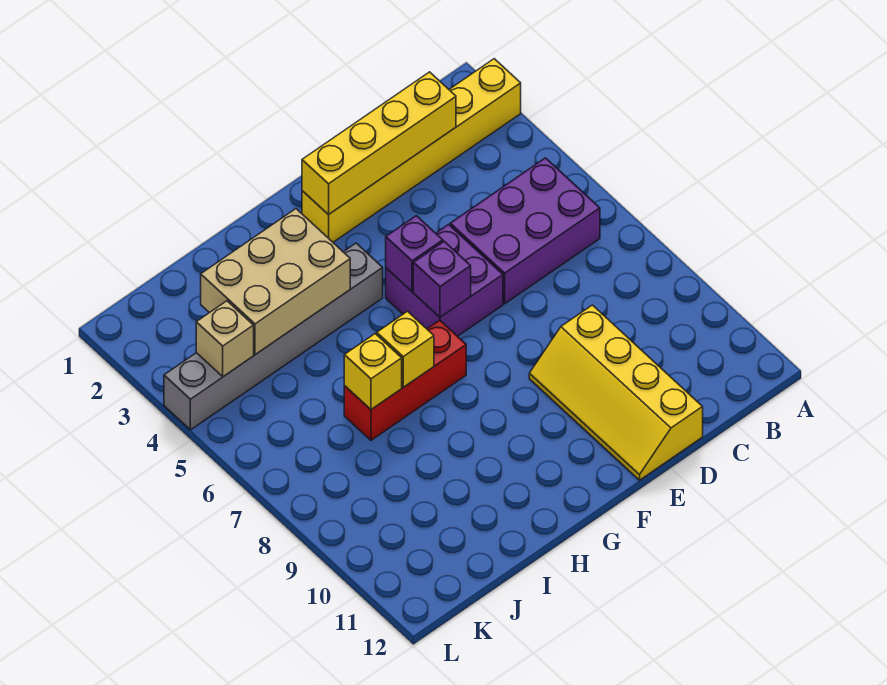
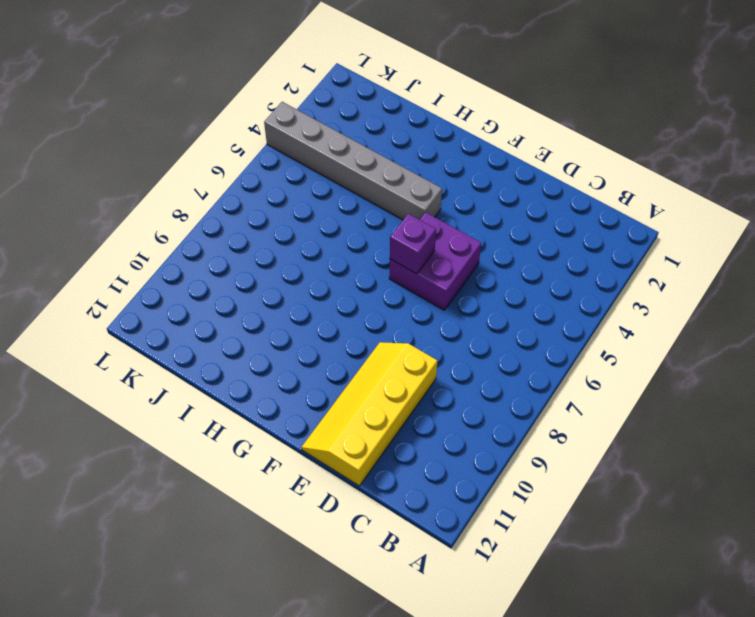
none -> yellow 1x6 brick [302,59,521,242]
none -> purple 2x3 brick [450,158,600,304]
none -> red 1x3 brick [344,320,466,440]

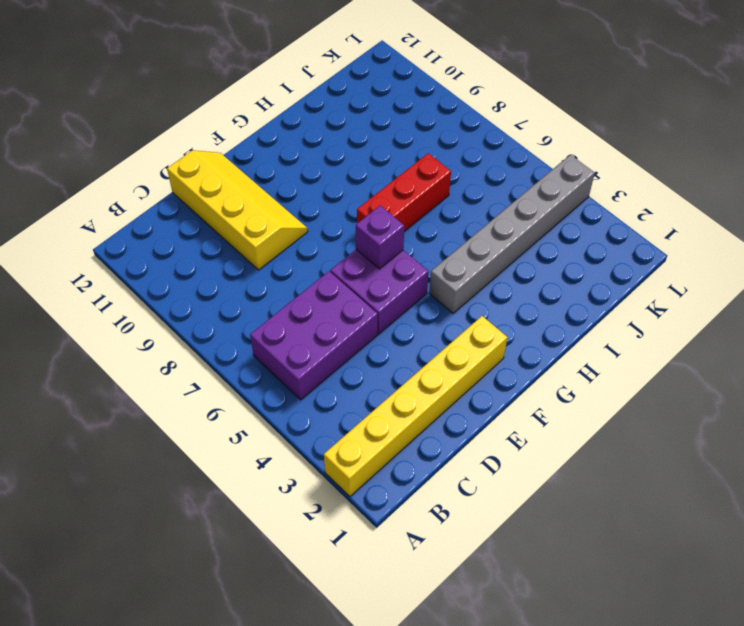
none -> yellow 1x4 brick [302,72,456,215]
none -> purple 1x1 brick [386,216,443,291]
none -> tan 2x3 brick [201,209,350,355]

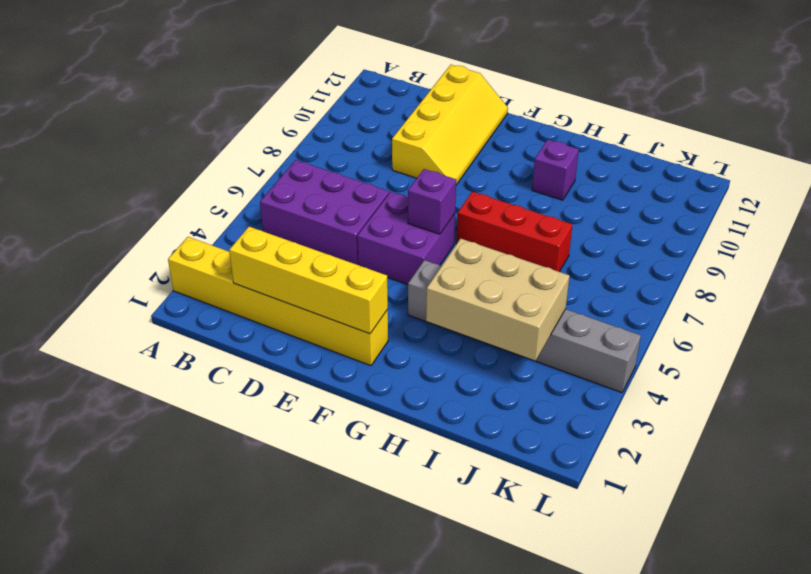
purple 1x1 brick [532,140,579,200] -> purple 1x1 brick moved to [386,216,443,291]
none -> yellow 1x1 brick [377,311,434,387]
none -> yellow 1x1 brick [344,334,402,409]
none -> tan 1x1 brick [196,301,254,377]

